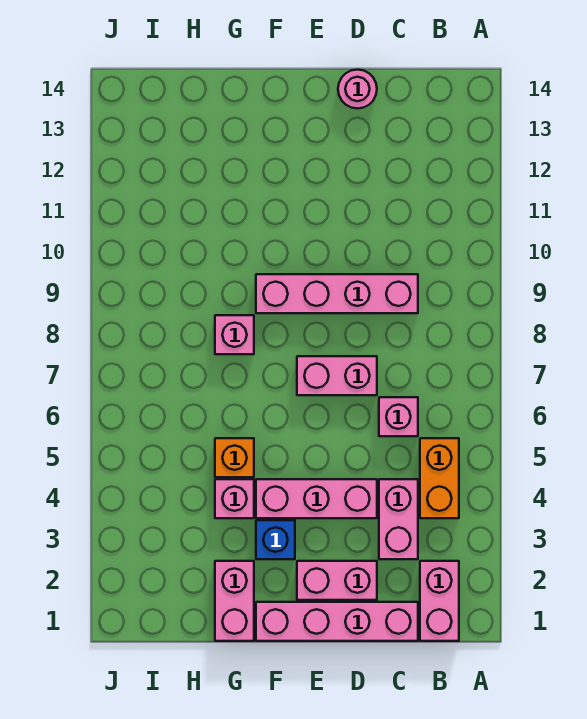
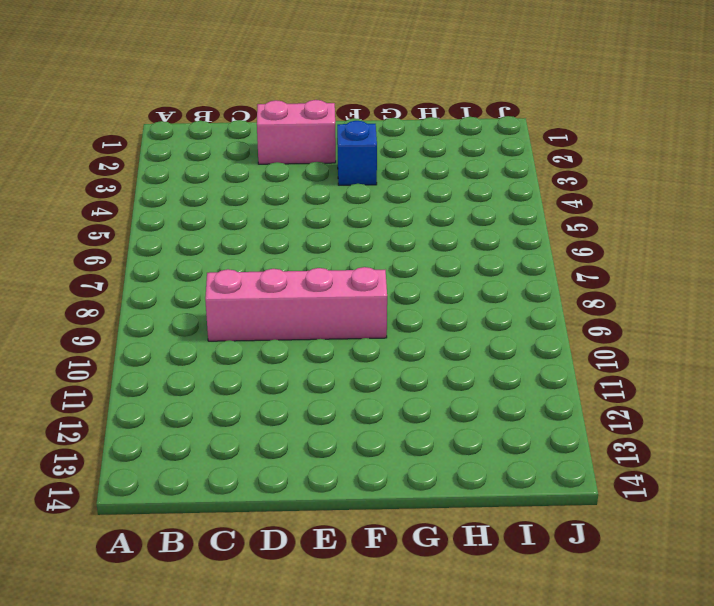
none -> pink 1x2 brick [420,561,459,641]
none -> orange 1x2 brick [420,438,459,518]
none -> pink 1x4 brick [256,602,418,641]

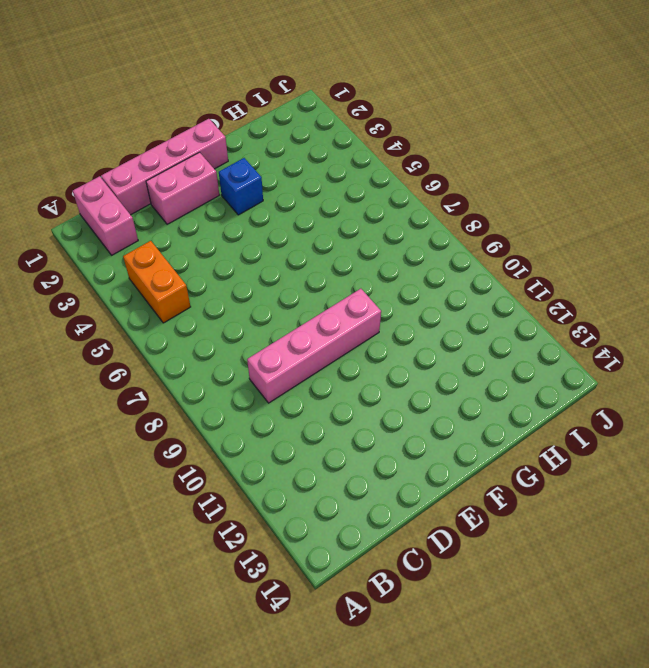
none -> pink 1x2 brick [379,479,418,559]
none -> pink 1x1 brick [379,397,418,436]
none -> pink 1x3 brick [256,479,377,518]

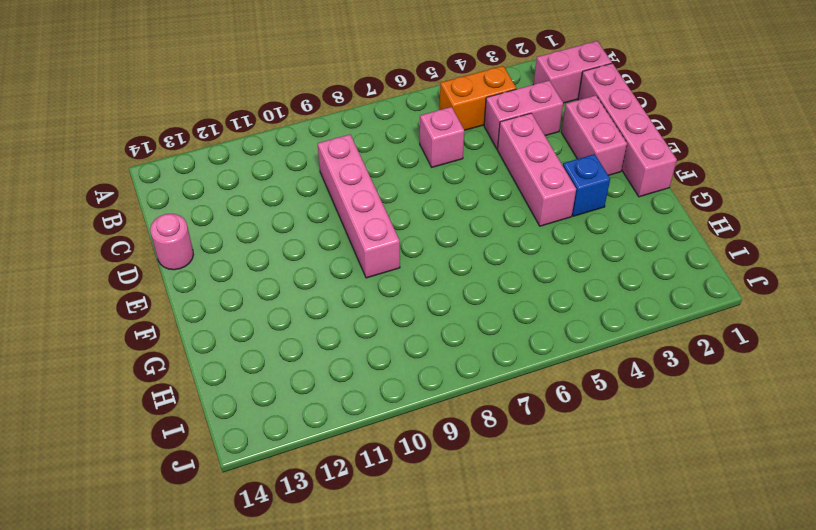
none -> pink 1x2 brick [297,356,377,395]
none -> pink 1x2 brick [215,561,254,641]
none -> pink 1x1 brick [215,479,254,518]

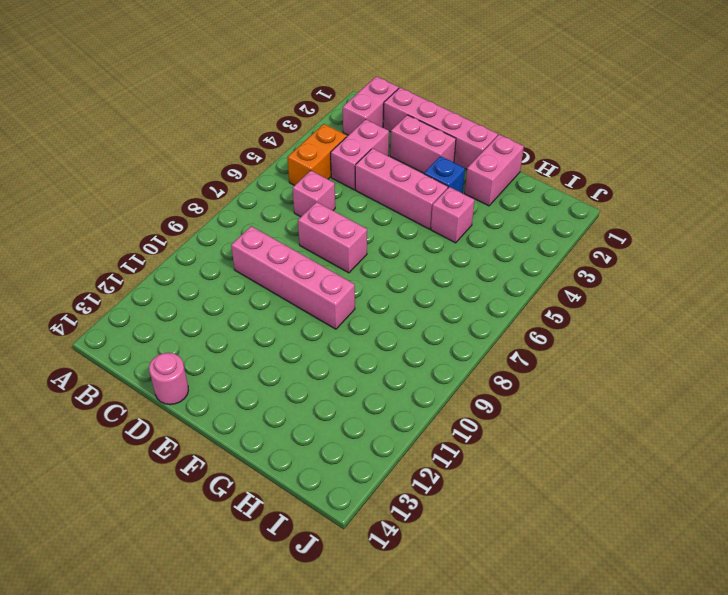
none -> orange 1x1 brick [215,438,254,477]
none -> pink 1x1 brick [215,315,254,354]

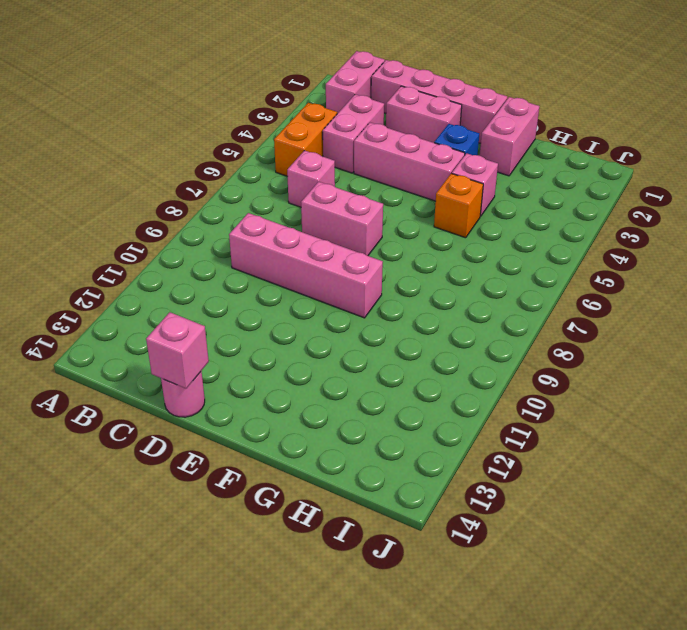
pink 1x1 brick [146,312,209,388] -> pink 1x1 brick moved to [215,315,254,354]

